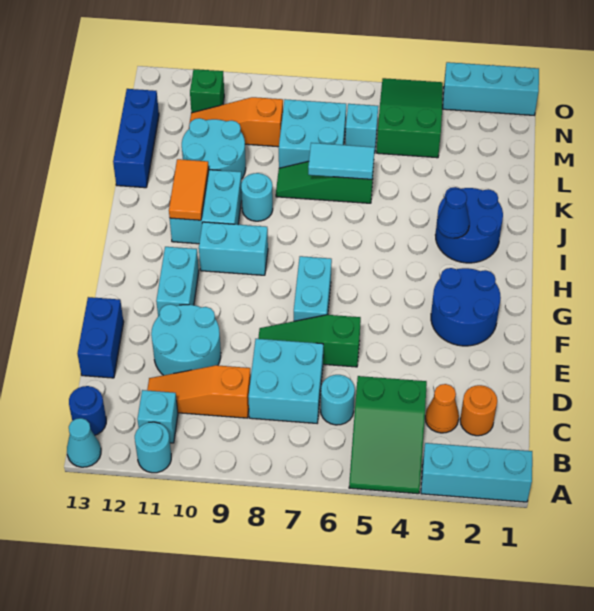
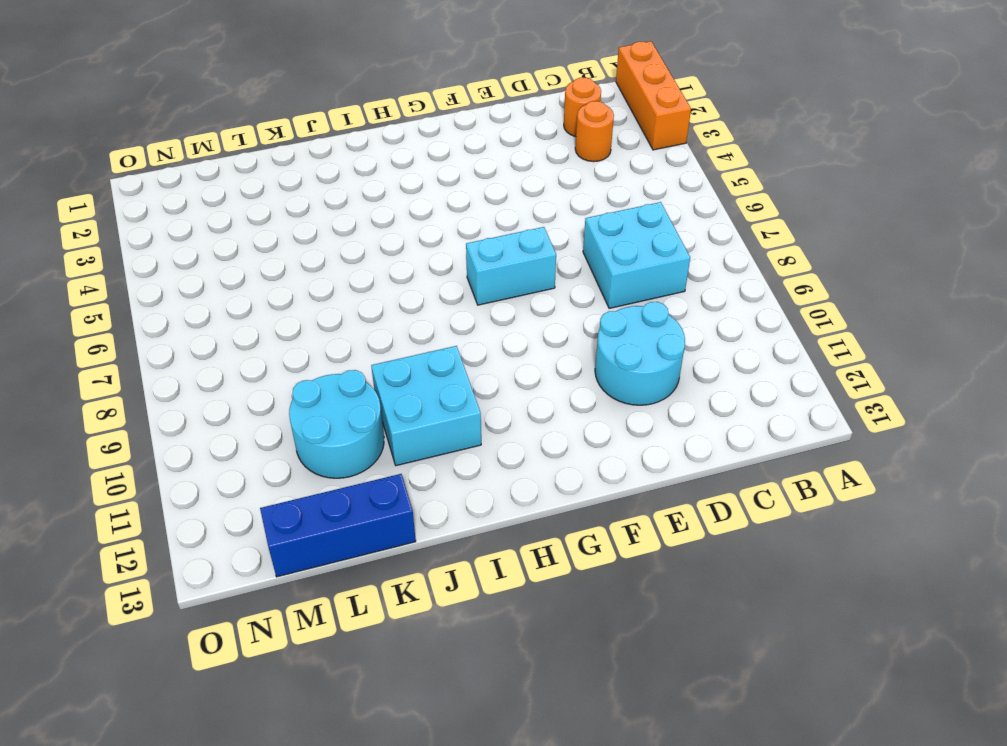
orange 1x3 brick [616,41,691,150] -> cyan 1x3 brick [421,443,532,502]
orange 1x1 round brick [575,101,614,162] -> orange 1x1 cone [425,384,459,433]
none -> green 2x3 slope [349,376,427,494]
none -> cyan 1x1 round brick [135,422,171,473]
none -> cyan 1x1 cone [67,418,101,467]
none -> cyan 1x1 brick [137,390,178,443]

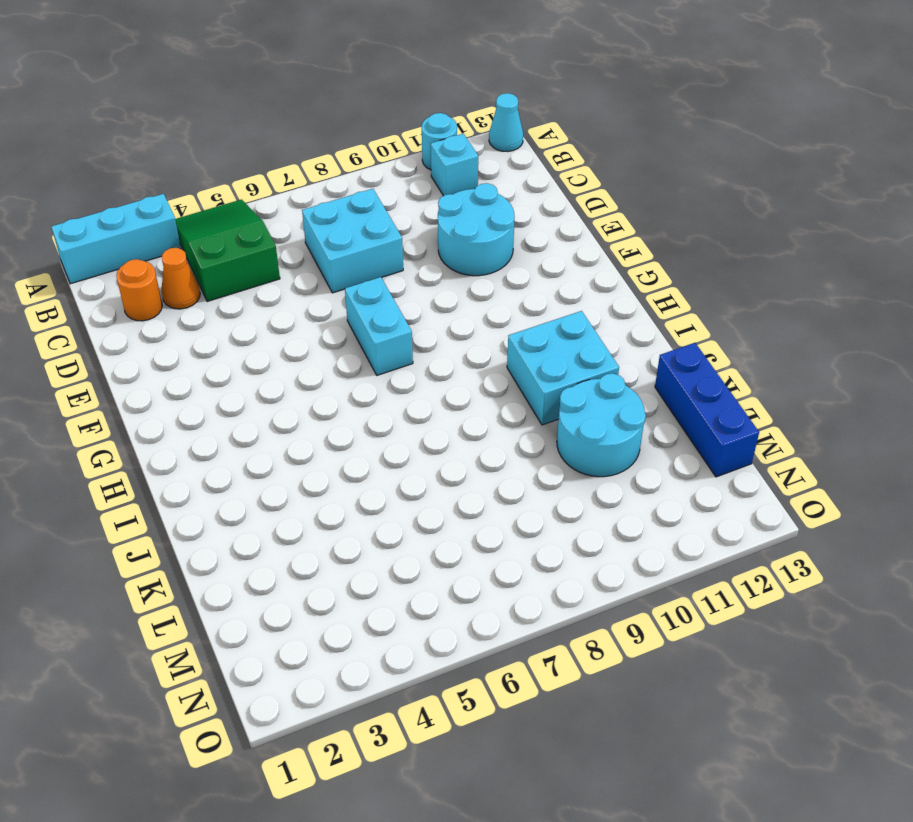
none -> blue 1x1 round brick [69,386,106,435]
none -> cyan 1x1 round brick [321,375,355,425]
none -> orange 1x3 slope [147,365,251,418]
none -> blue 1x2 brick [77,297,124,378]

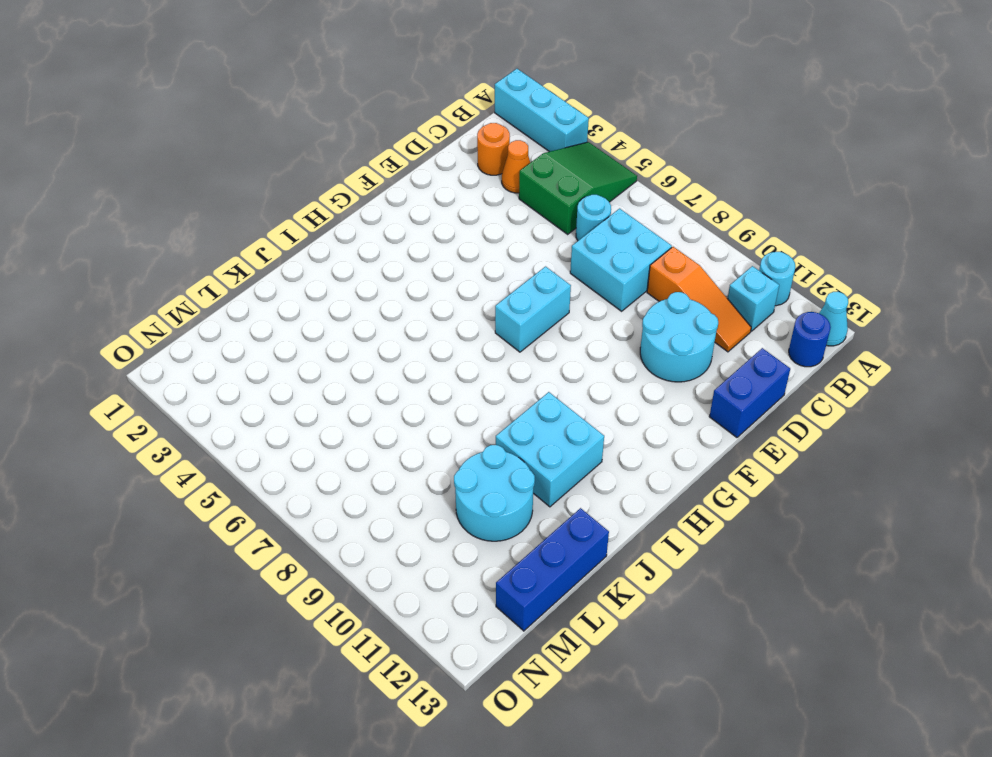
none -> green 1x3 slope [258,315,361,367]
none -> blue 2x2 round brick [431,268,501,346]
none -> cyan 1x2 brick [156,247,199,316]
none -> cyan 1x2 brick [199,222,268,275]

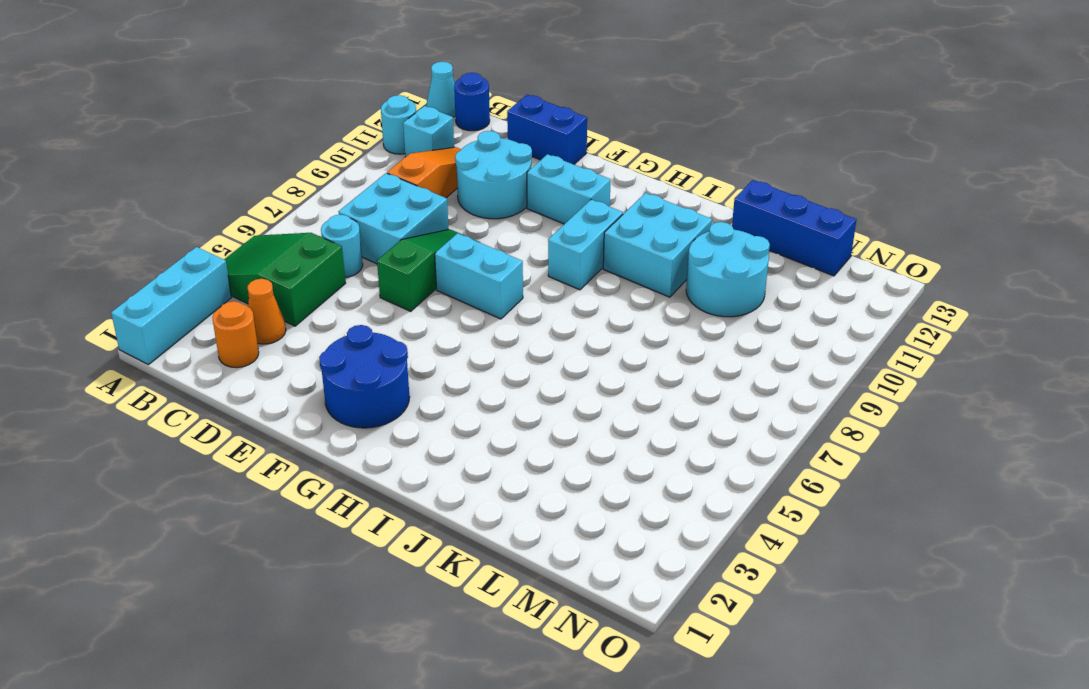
none -> blue 2x2 round brick [436,187,503,263]
none -> cyan 1x1 round brick [241,173,273,221]
none -> green 1x3 slope [276,161,374,203]
none -> cyan 2x2 brick [279,99,346,168]

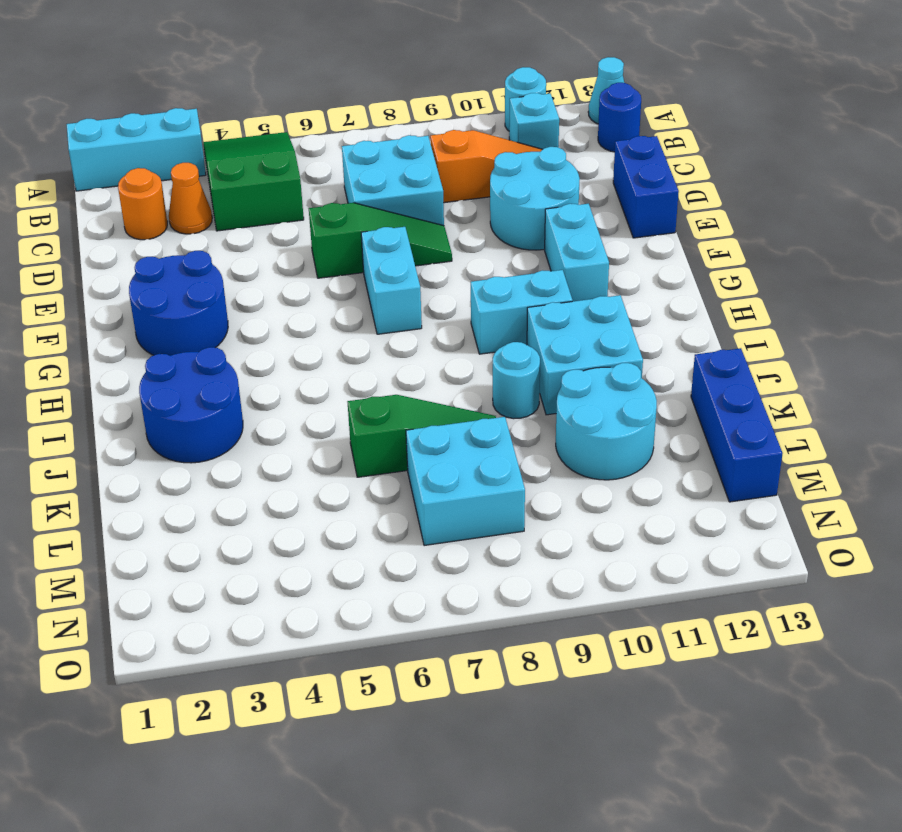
none -> cyan 1x1 round brick [321,375,355,425]
none -> green 2x3 slope [377,78,443,158]
none -> cyan 1x1 brick [345,104,378,153]
none -> orange 1x3 slope [189,97,283,147]

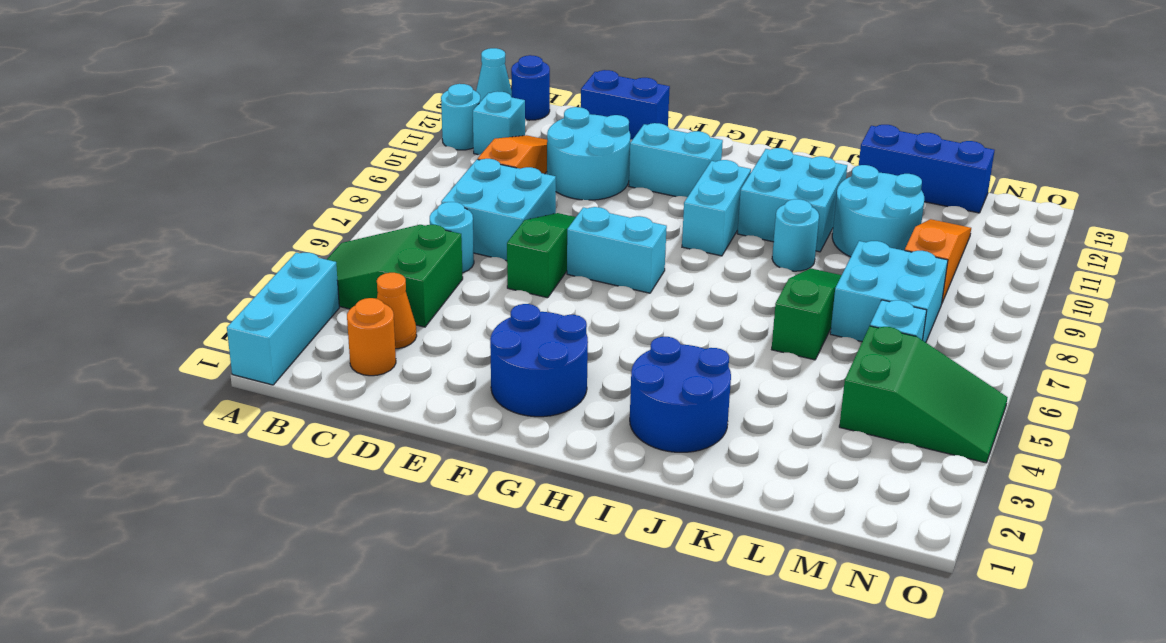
none -> green 1x1 brick [190,69,224,113]
none -> cyan 1x3 brick [443,62,539,115]
none -> blue 1x1 cone [437,189,470,238]
none -> orange 1x2 tile [169,159,209,220]

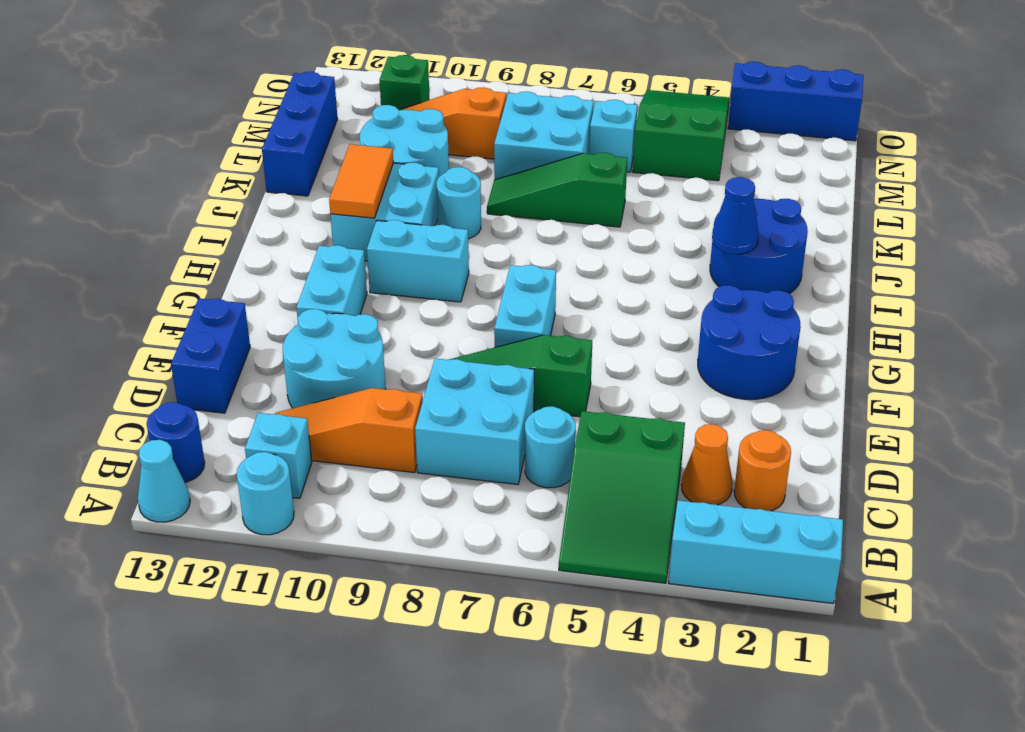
blue 1x3 brick [728,62,863,141] -> cyan 1x3 brick [443,62,539,115]
none -> cyan 1x2 tile [308,143,375,179]

